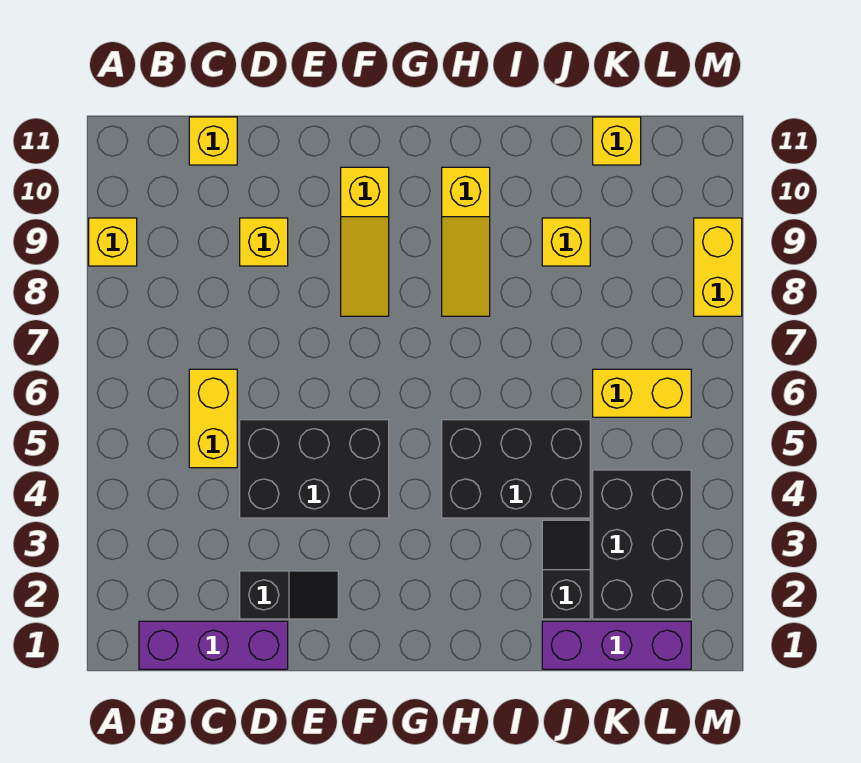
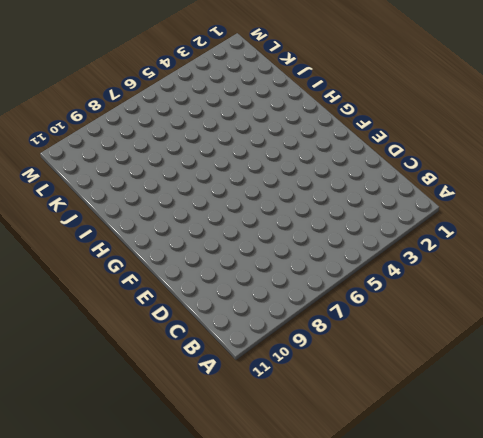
none -> yellow 1x1 brick [89,218,137,266]
none -> purple 1x3 brick [139,621,288,669]
none -> yellow 1x2 brick [189,369,237,468]

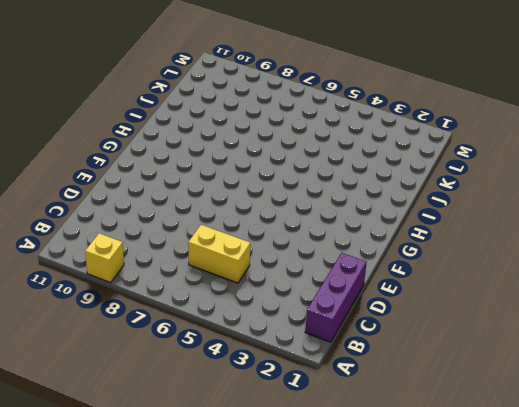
none -> yellow 1x1 brick [189,117,237,165]
none -> black 1x2 slope [240,571,338,619]
none -> black 2x3 brick [240,420,389,518]

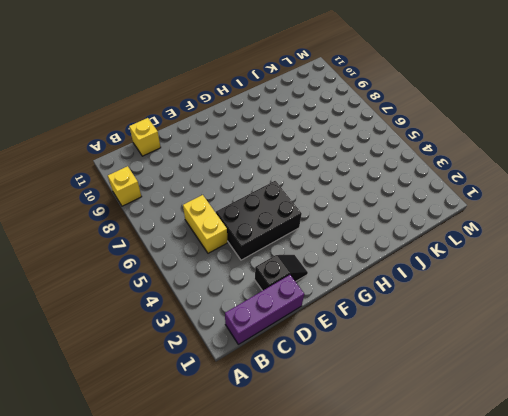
none -> yellow 1x1 brick [240,218,288,266]
none -> yellow 1x3 slope [341,167,389,316]
none -> black 2x3 brick [442,420,590,518]

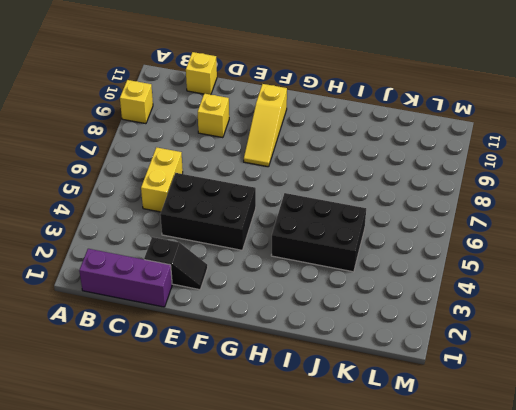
none -> yellow 1x3 slope [442,167,490,316]
none -> purple 1x3 brick [542,621,691,669]
none -> black 1x2 slope [542,520,590,619]

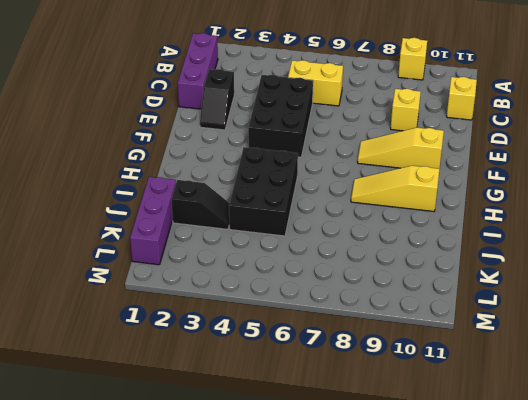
none -> yellow 1x1 brick [542,218,590,266]
none -> black 2x3 brick [593,470,691,619]
none -> yellow 1x2 brick [593,369,691,417]

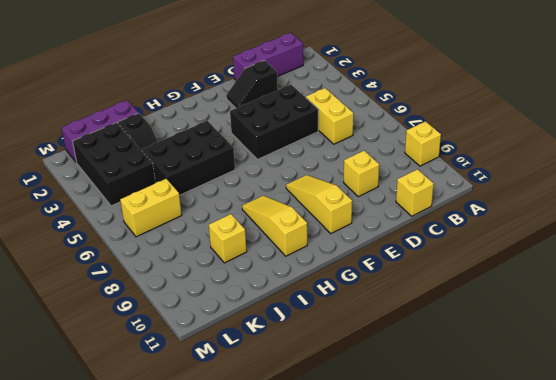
none -> yellow 1x1 brick [593,117,641,165]
none -> yellow 1x2 brick [694,218,742,316]

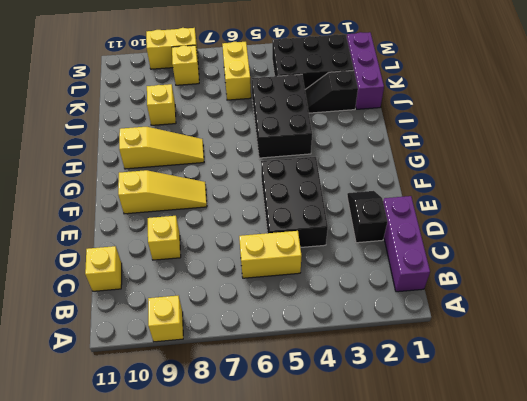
yellow 1x1 brick [172,45,199,85] -> yellow 1x1 brick moved to [593,117,641,165]

